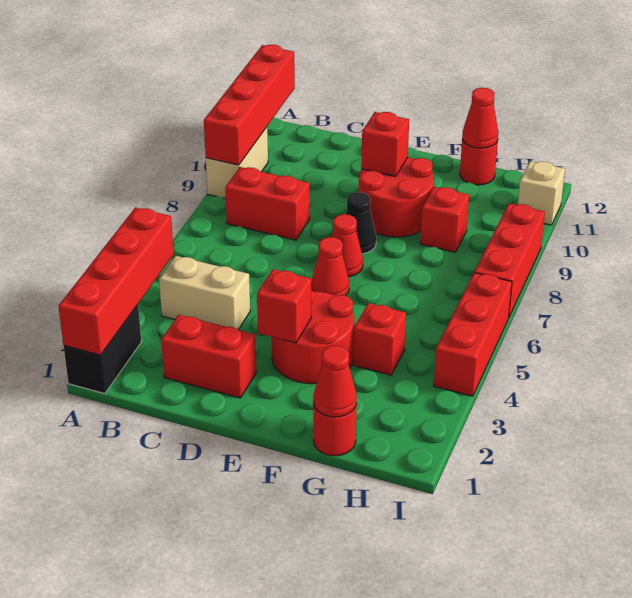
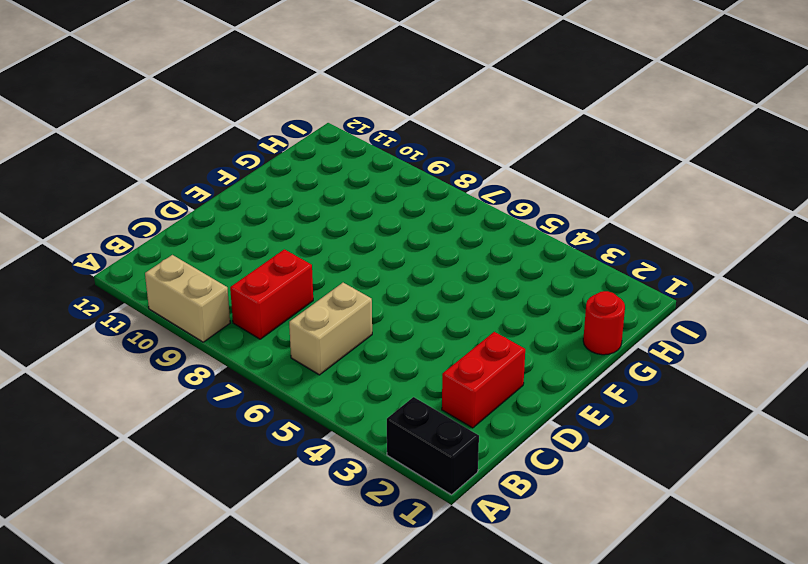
tan 1x2 brick [289,283,372,375] -> tan 1x2 brick moved to [159,256,250,330]
none -> red 2x2 round brick [271,290,354,384]
none -> red 1x1 cone [311,237,349,296]
none -> red 1x1 cone [332,214,363,277]

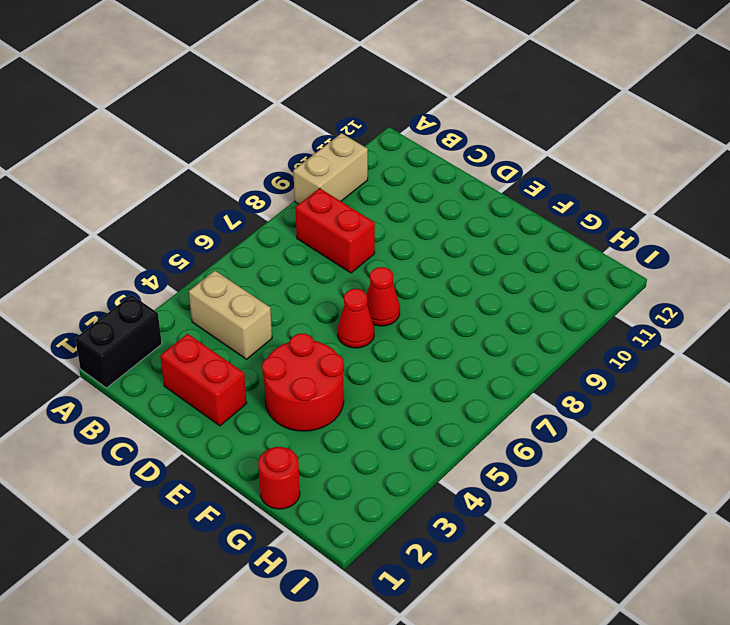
none -> black 1x1 cone [346,192,376,254]
none -> red 2x2 round brick [359,157,434,237]
none -> red 1x1 brick [353,303,406,375]

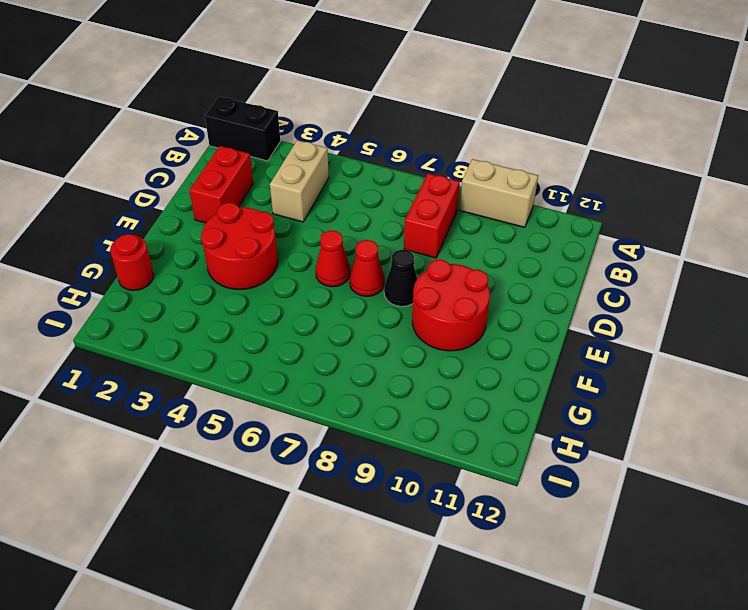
none -> red 1x1 brick [353,303,406,375]
none -> red 1x1 brick [420,187,469,252]
none -> red 1x1 round brick [460,139,498,185]

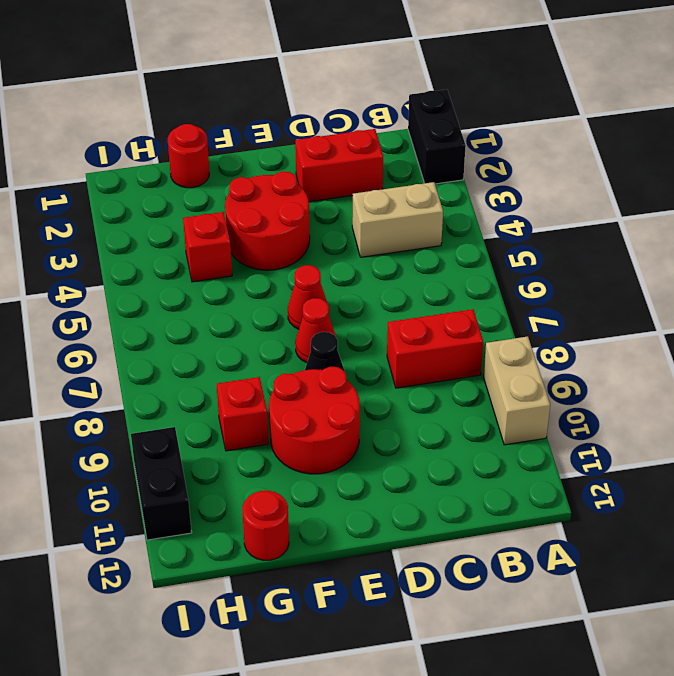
black 1x2 brick [131,427,192,540] -> tan 1x1 brick [518,161,565,225]
none -> red 1x3 brick [434,273,512,396]
none -> red 1x3 brick [475,204,545,317]
none -> red 1x4 brick [58,207,174,355]

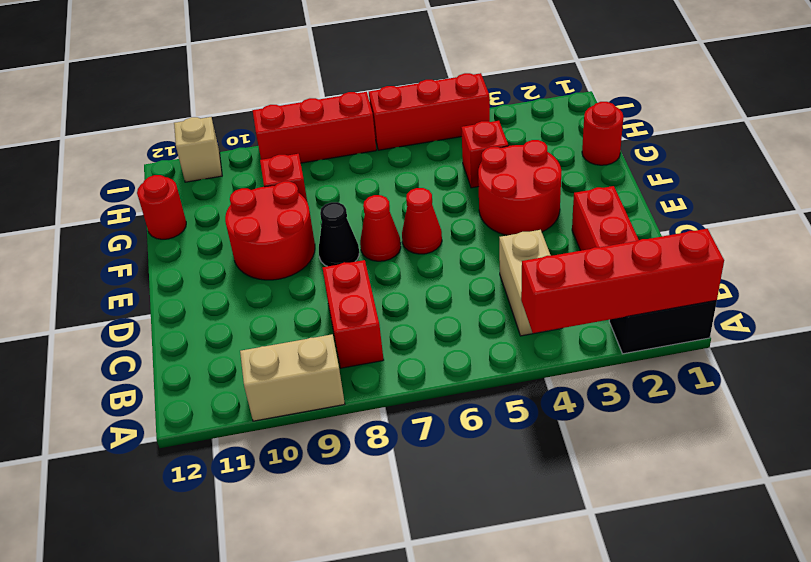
none -> red 1x4 brick [204,45,295,165]
none -> red 1x1 brick [257,269,311,343]
none -> red 1x1 brick [361,112,409,176]

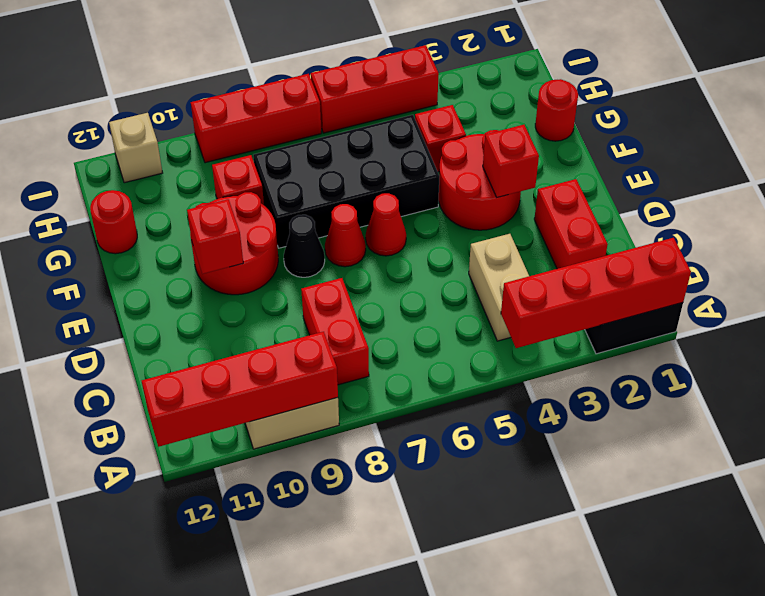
black 2x4 brick [253,115,440,248] -> none
none -> red 1x1 cone [313,346,357,417]
none -> red 1x1 cone [462,88,498,148]

